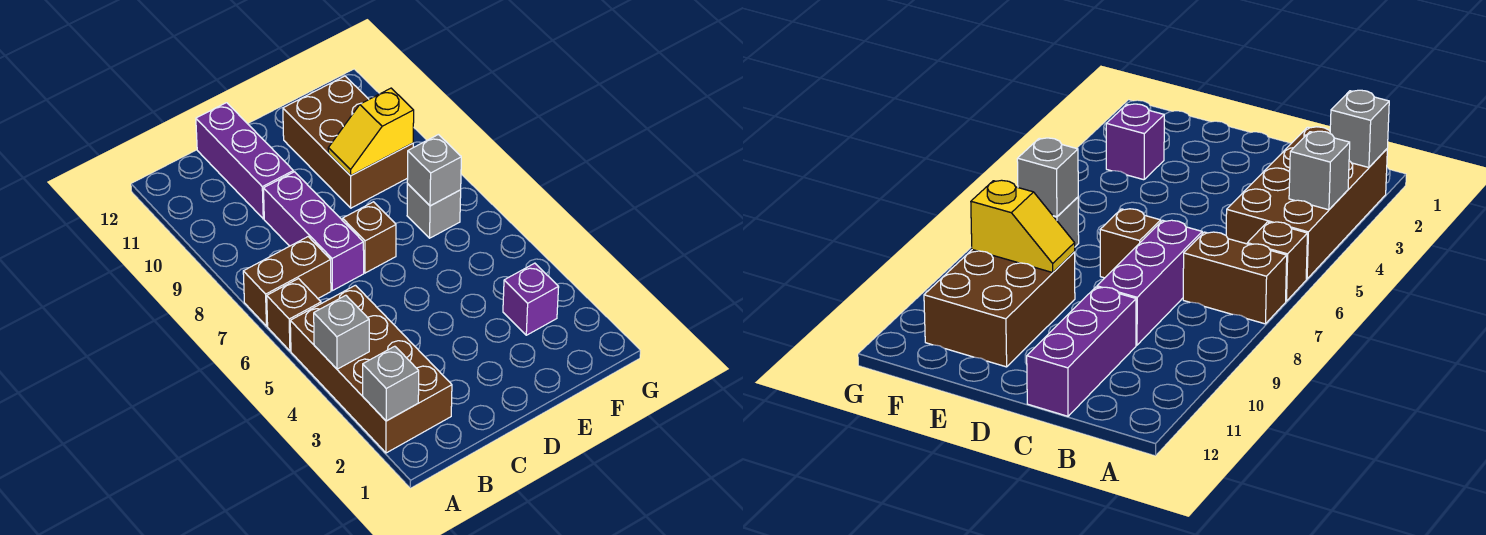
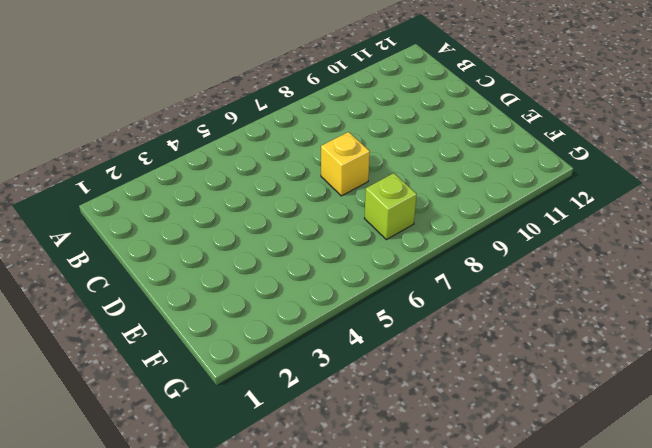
yellow 1x1 brick [321,132,370,196] -> brown 1x1 brick [343,202,396,273]
lime 1x1 brick [364,173,417,240] -> grey 1x1 brick [407,184,461,238]
none -> brown 2x4 brick [290,285,452,453]
none -> brown 1x1 brick [267,279,321,351]
none -> brown 1x2 brick [243,237,331,326]

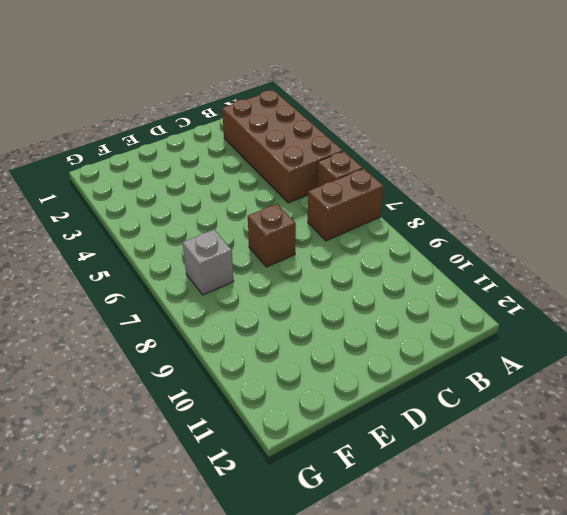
none -> purple 1x3 brick [263,172,364,291]
none -> purple 1x3 brick [196,103,293,219]
none -> brown 2x3 brick [283,76,413,208]

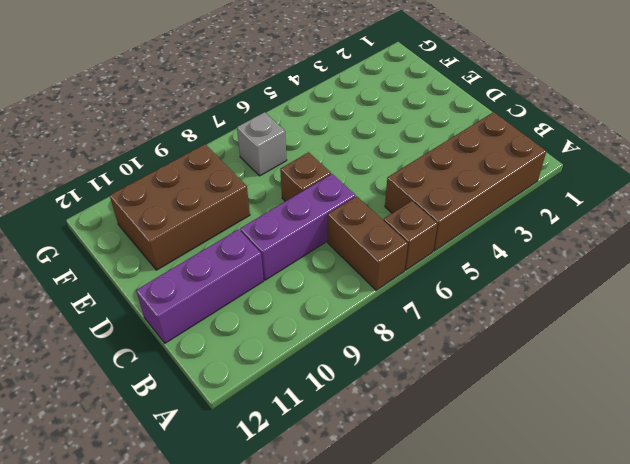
none -> purple 1x1 brick [503,263,559,335]
none -> grey 1x1 brick [363,346,419,421]
none -> grey 1x1 brick [314,295,369,369]

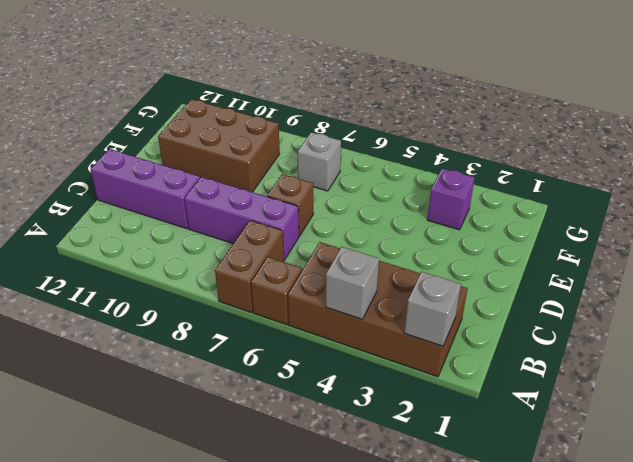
none -> yellow 1x2 slope [328,88,414,176]
none -> grey 1x1 brick [407,135,461,206]

